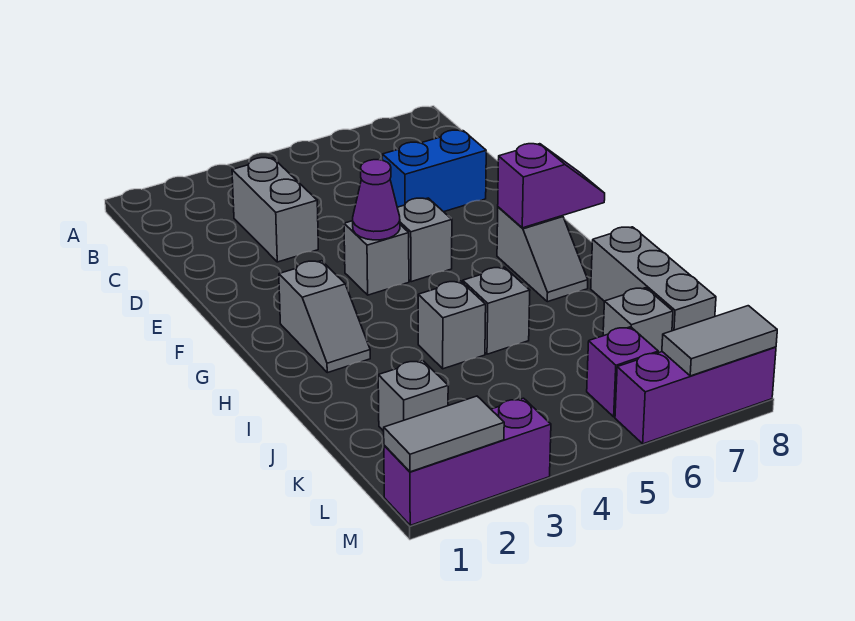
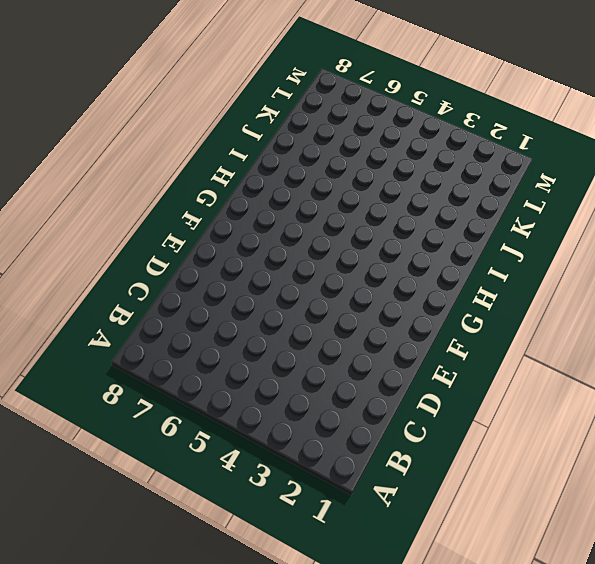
none -> grey 1x2 brick [232,158,318,262]
none -> blue 1x2 brick [382,130,486,212]
none -> grey 1x1 brick [344,221,409,295]

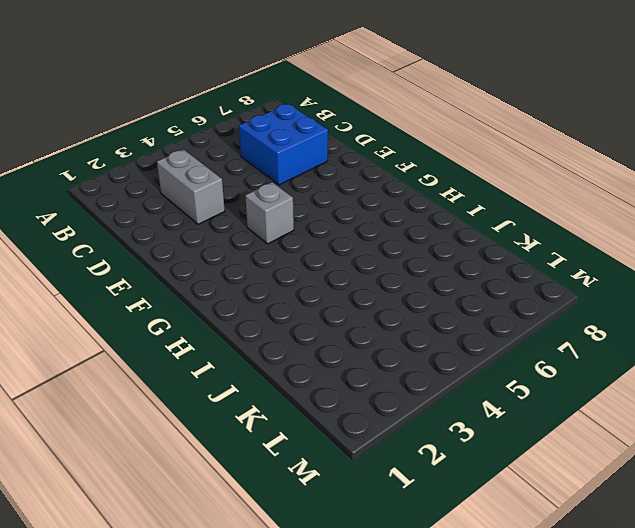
blue 2x2 brick [239,104,328,185] -> blue 1x2 brick [382,130,486,212]
none -> grey 1x1 brick [397,198,452,282]
none -> grey 1x2 slope [279,261,370,373]
none -> grey 1x2 slope [497,207,588,302]

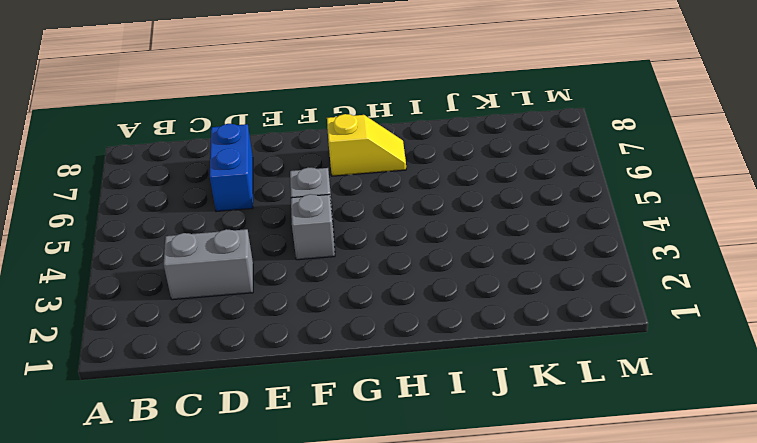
yellow 1x2 slope [327,114,406,176] -> grey 1x2 slope [497,207,588,302]
none -> grey 1x2 slope [279,261,370,373]
none -> grey 1x1 brick [418,281,486,369]
none -> grey 1x1 brick [463,267,530,354]

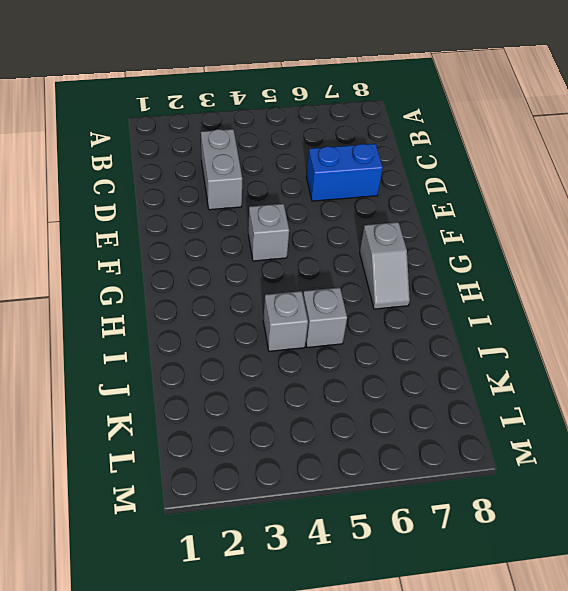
none -> grey 1x1 brick [397,198,452,282]
none -> grey 1x2 slope [279,261,370,373]
none -> grey 1x3 brick [591,227,716,331]

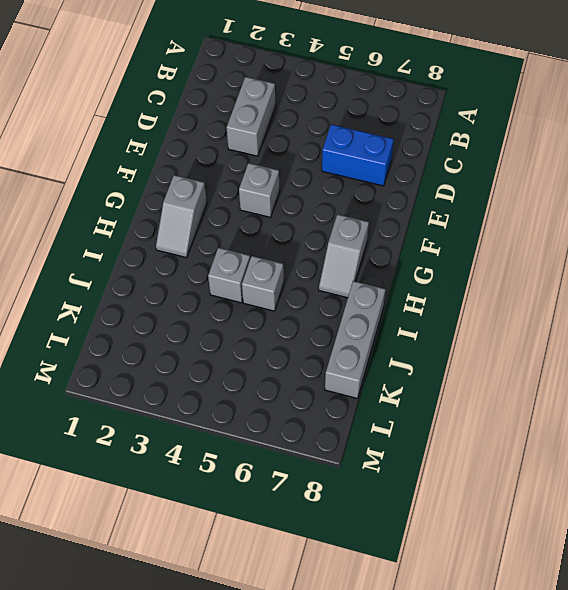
none -> grey 1x1 brick [397,198,452,282]
none -> grey 1x1 brick [378,360,448,431]
none -> grey 1x1 brick [603,288,673,353]

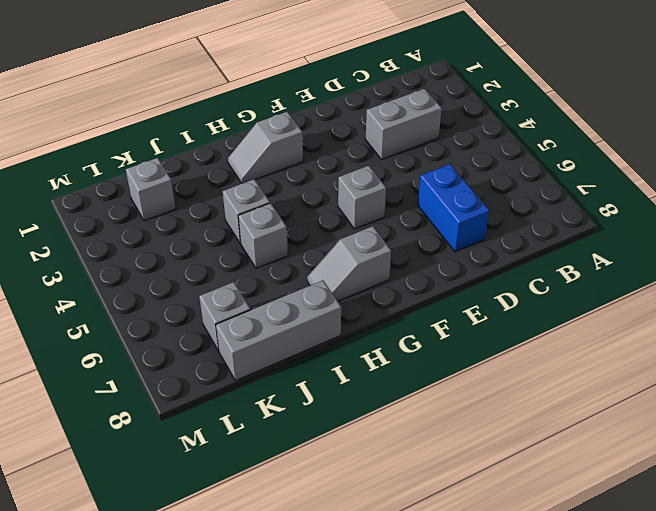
none -> grey 1x1 brick [344,221,409,295]
none -> purple 1x1 brick [587,327,658,417]
none -> purple 1x3 brick [384,398,551,525]

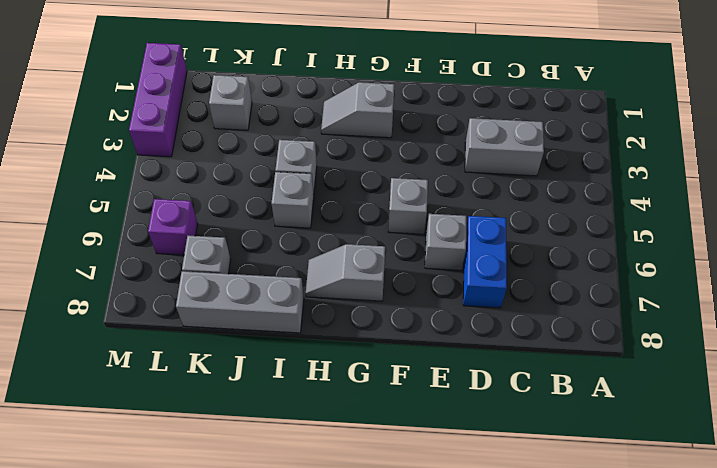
grey 1x1 brick [425,214,466,270] -> grey 1x1 brick moved to [344,221,409,295]
none -> purple 1x3 brick [615,347,776,444]
none -> purple 1x1 cone [353,160,400,240]
none -> purple 1x2 slope [498,144,605,228]

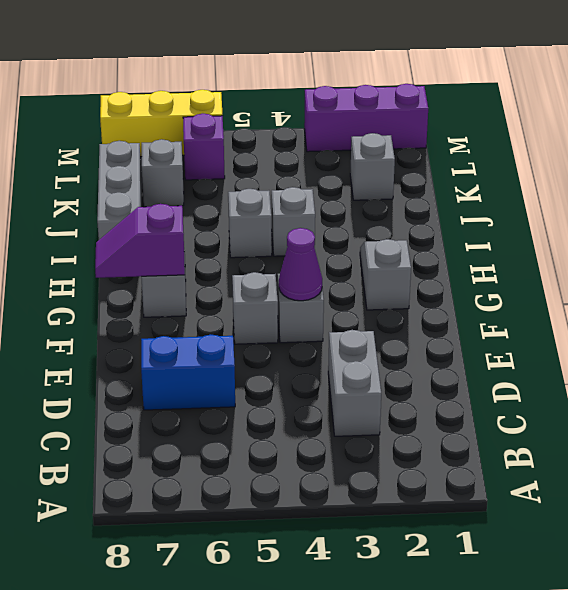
yellow 1x3 brick [100,90,223,157] -> purple 1x3 brick [615,347,776,444]
none -> grey 1x2 tile [384,396,504,472]
none -> grey 1x2 tile [662,306,777,376]

